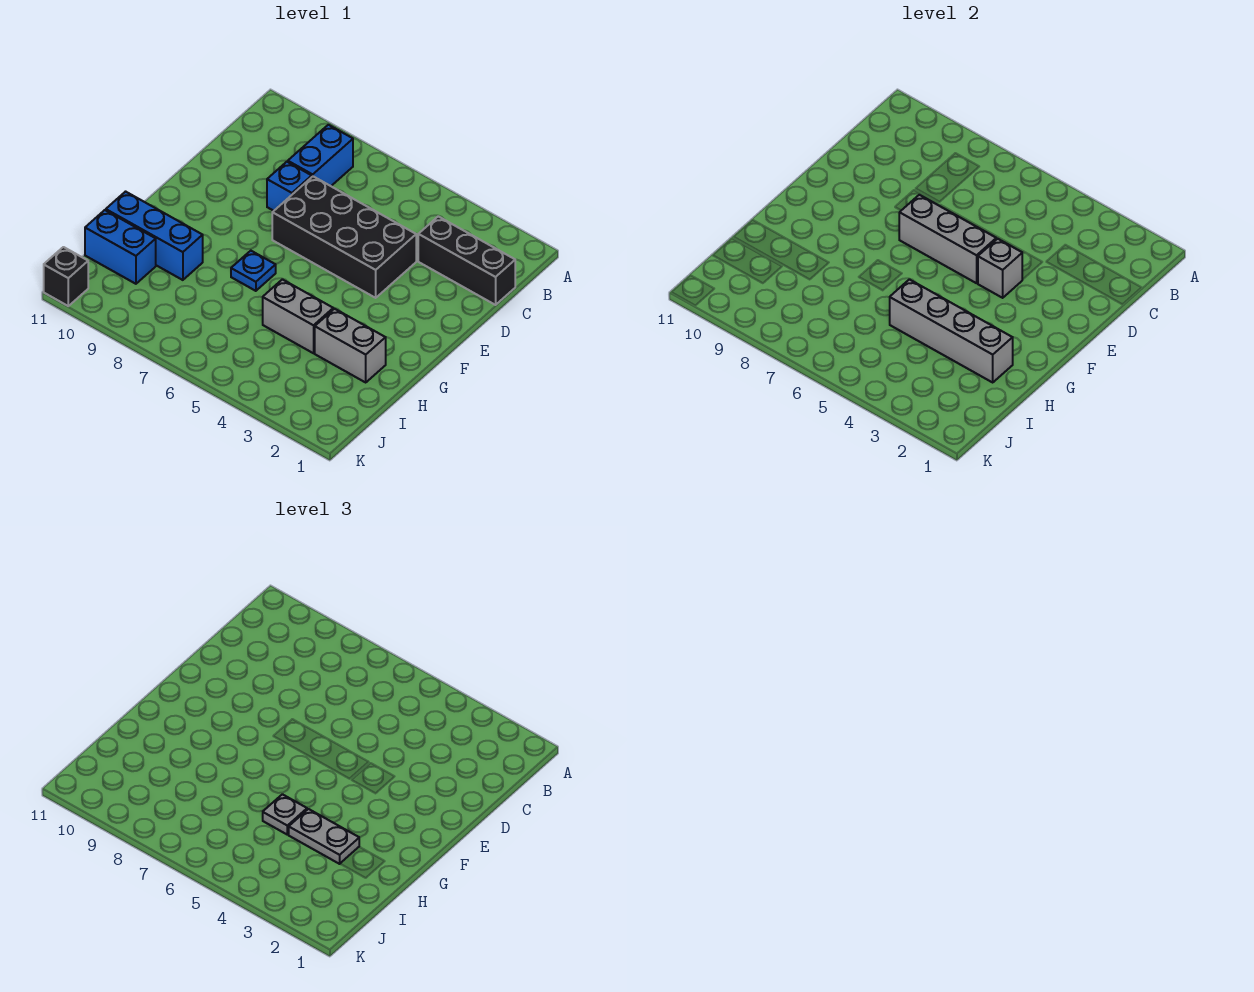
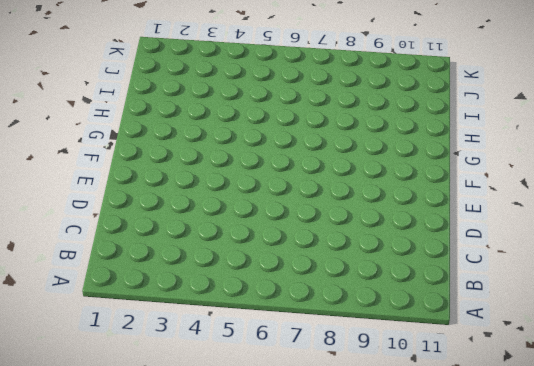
none -> blue 1x2 brick [288,125,353,186]
none -> black 1x3 brick [418,216,515,305]
none -> black 2x4 brick [272,176,416,298]

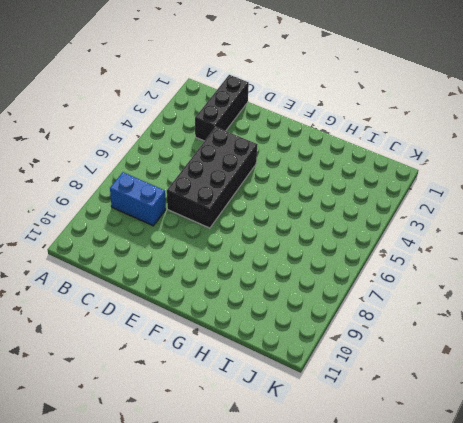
none -> blue 1x1 brick [267,162,312,211]
none -> blue 1x1 plate [231,251,276,291]
none -> grey 1x2 brick [315,309,386,382]

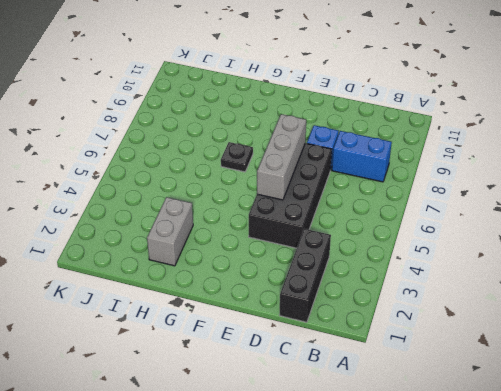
black 1x1 plate [221,142,253,172] -> blue 1x1 plate [231,251,276,291]
none -> grey 1x2 brick [263,279,333,353]
none -> blue 1x3 brick [106,192,203,280]
none -> blue 1x2 brick [85,210,156,284]

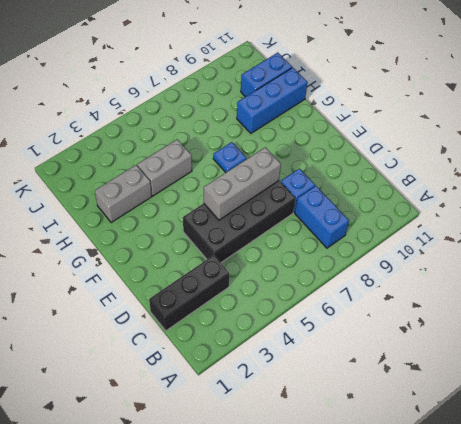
none -> black 1x1 brick [44,247,88,306]
none -> grey 1x1 brick [978,239,1022,298]
none -> grey 1x4 brick [890,279,1013,382]

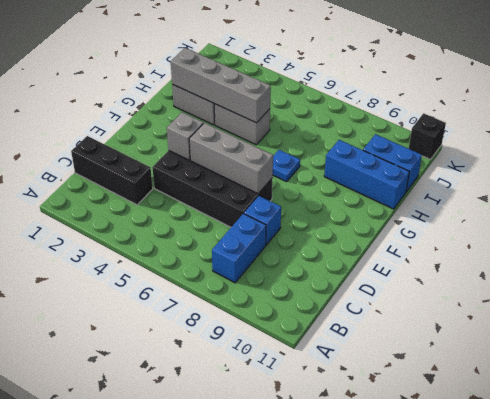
none -> grey 1x2 plate [289,809,359,864]
none -> grey 1x1 plate [263,794,307,835]

